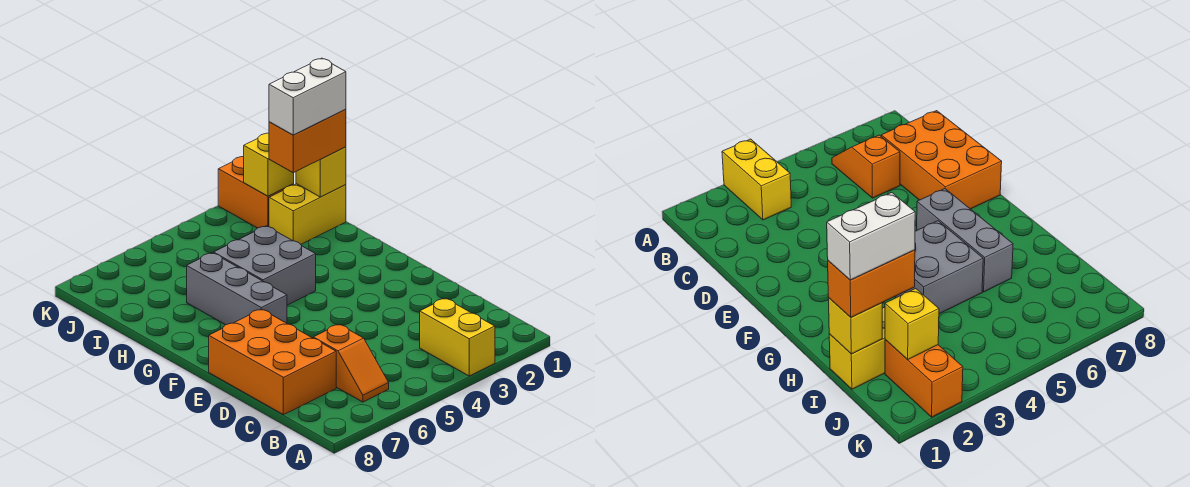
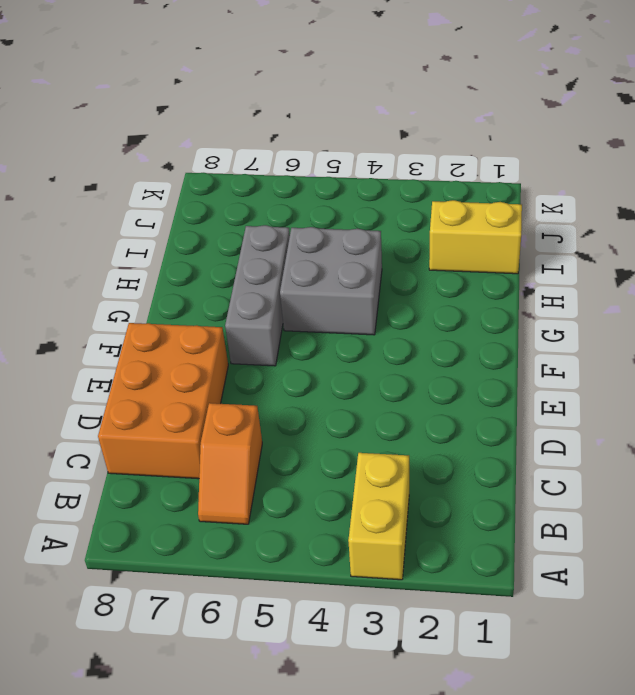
none -> orange 1x2 brick [218,157,294,228]
none -> yellow 1x1 brick [296,147,346,197]

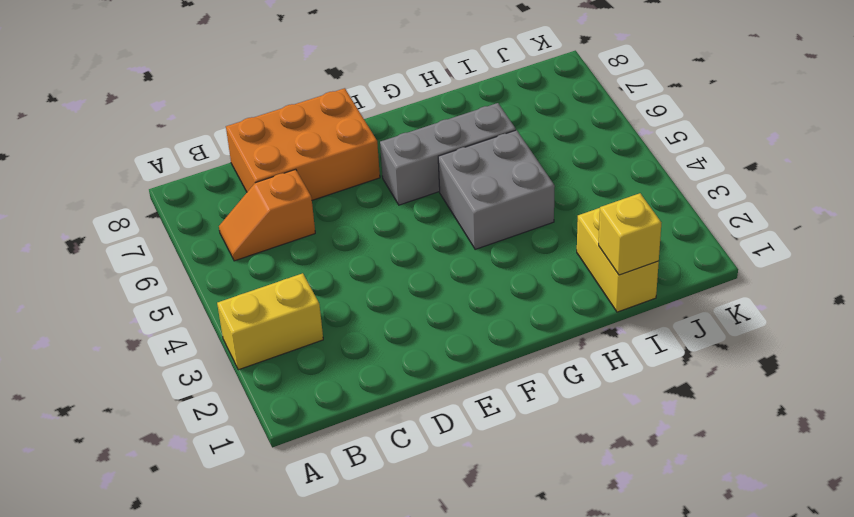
none -> orange 1x2 brick [218,157,294,228]
none -> yellow 1x1 brick [243,133,294,196]

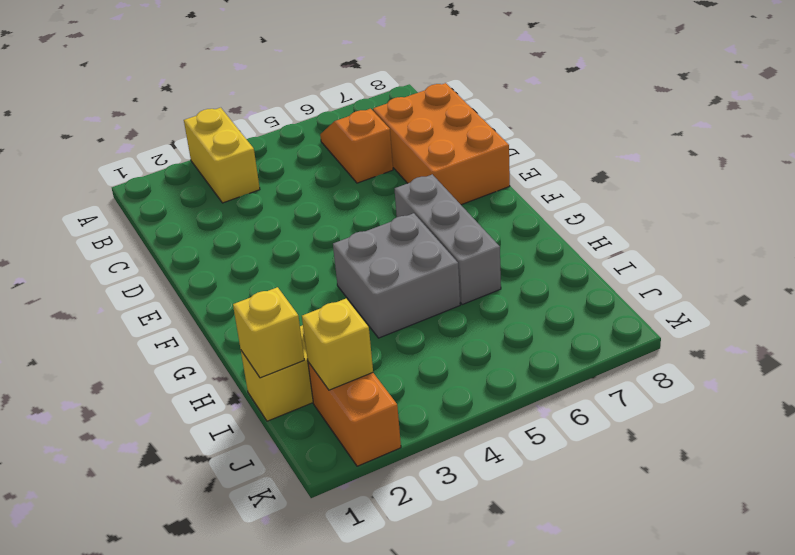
none -> orange 1x2 brick [269,109,346,173]
none -> white 1x2 brick [269,58,346,135]

